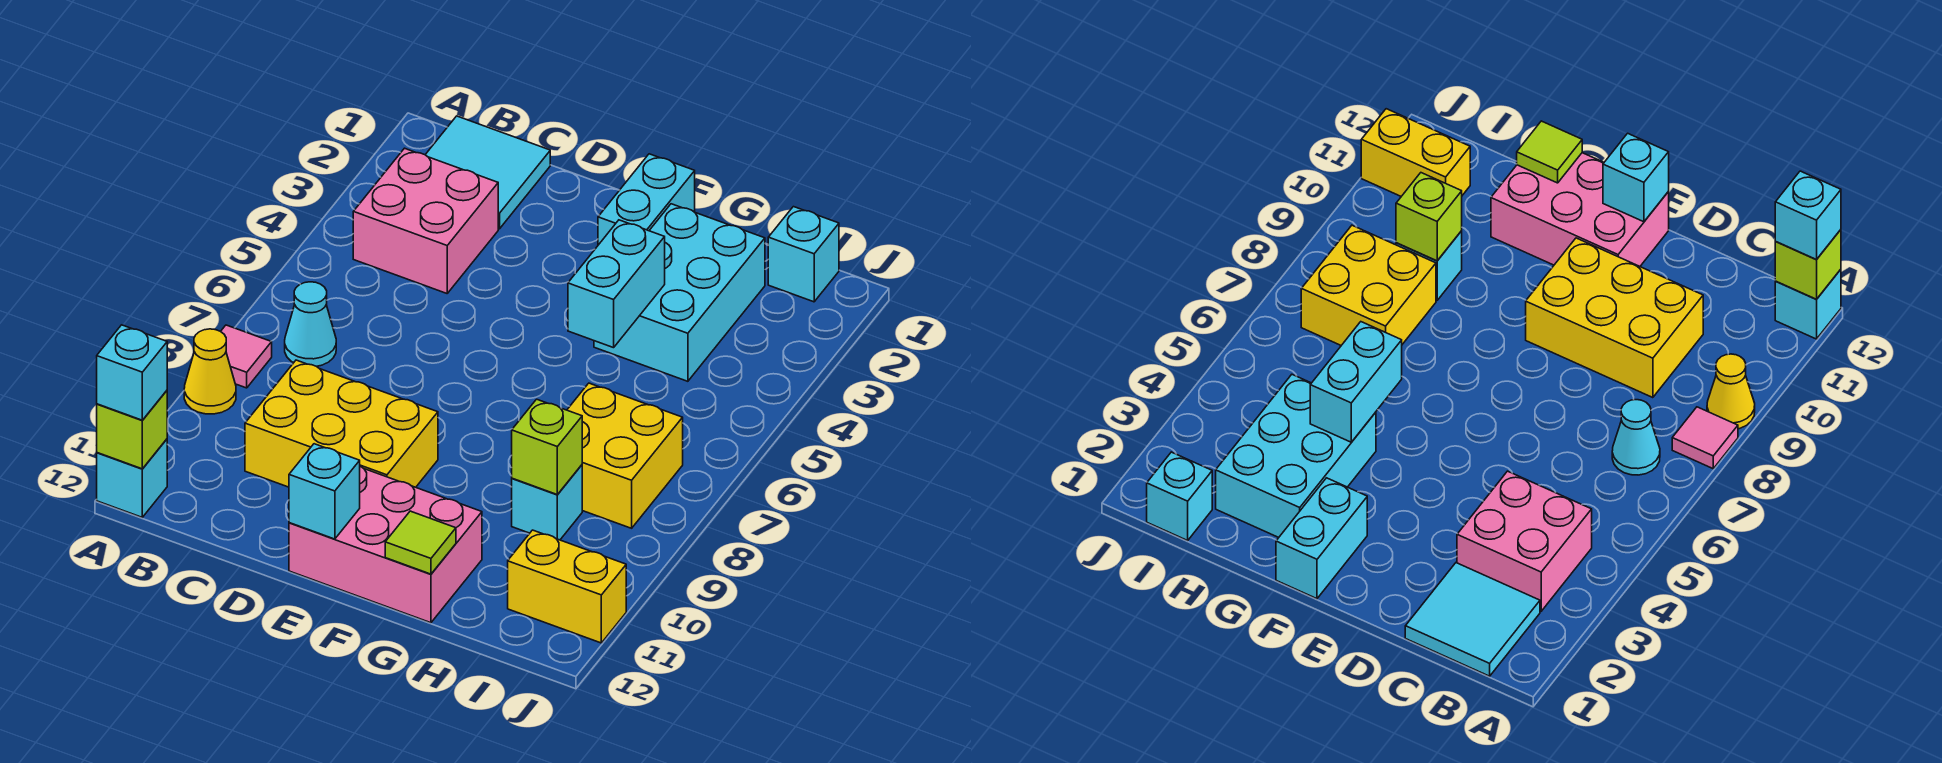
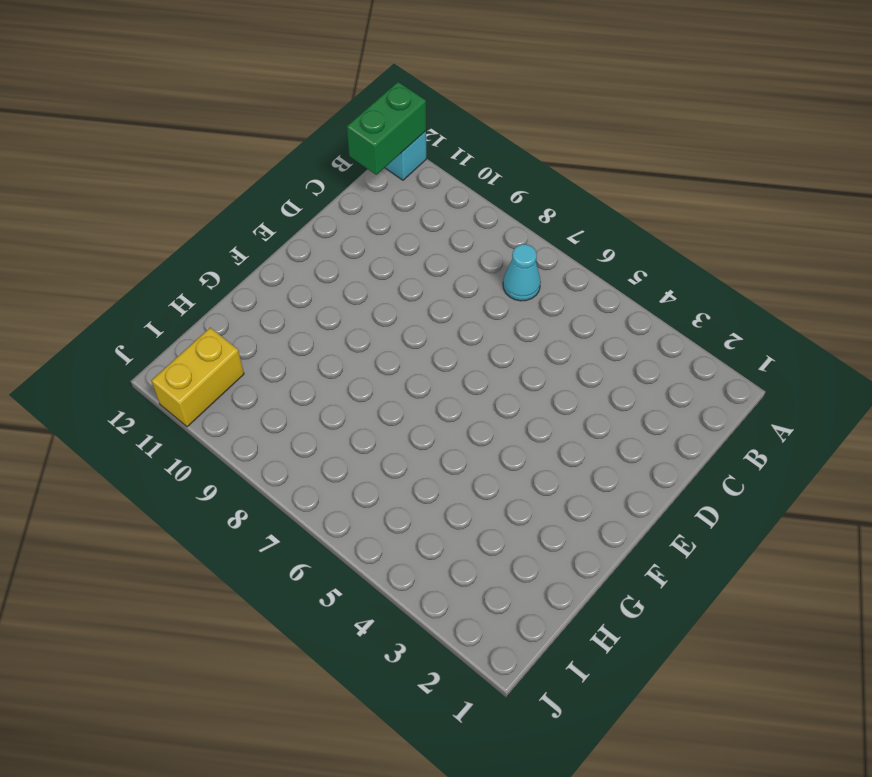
green 1x2 brick [347,82,426,175] -> lime 1x1 brick [97,391,167,469]
none -> pink 1x1 tile [221,325,272,388]
none -> yellow 1x1 cone [184,329,236,414]
none -> cyan 2x2 tile [425,116,550,229]

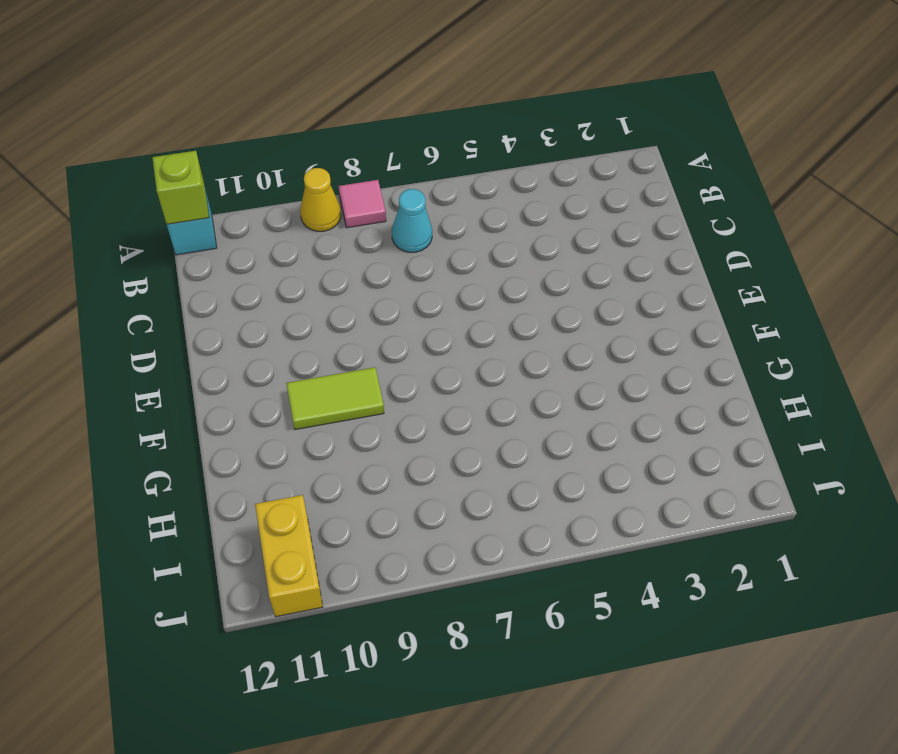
lime 1x2 tile [286,367,384,430] -> none
none -> cyan 2x2 tile [425,116,550,229]
none -> pink 2x2 brick [353,148,498,293]
none -> yellow 2x3 brick [245,360,438,487]

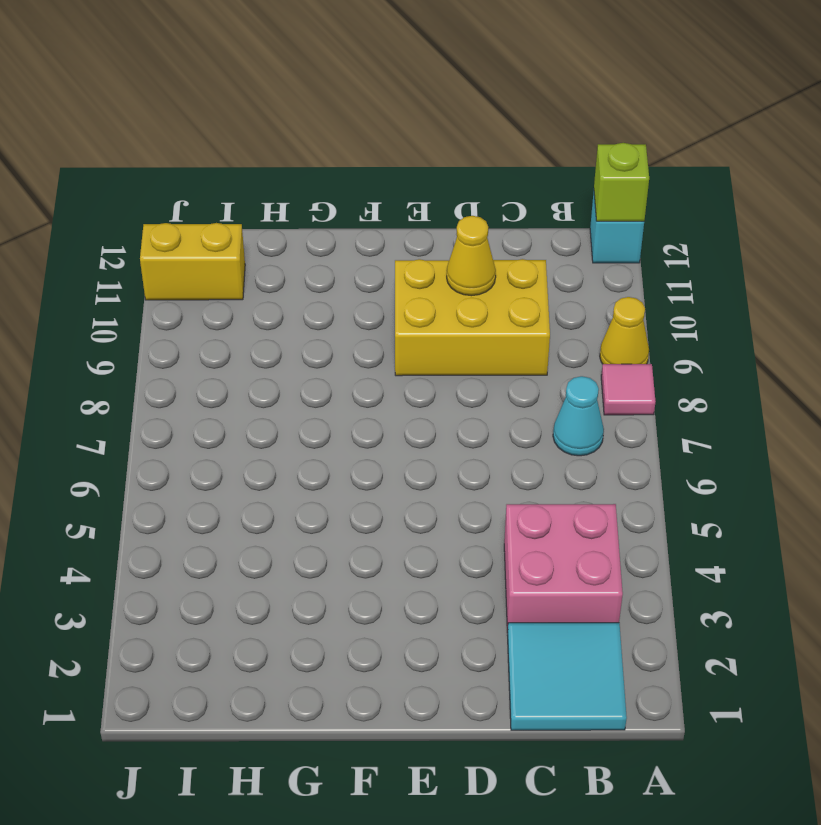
yellow 1x1 cone [447,216,496,296] -> none
none -> pink 2x3 brick [289,466,482,623]
none -> cyan 1x2 brick [598,154,695,245]
none -> cyan 2x3 brick [594,204,765,381]

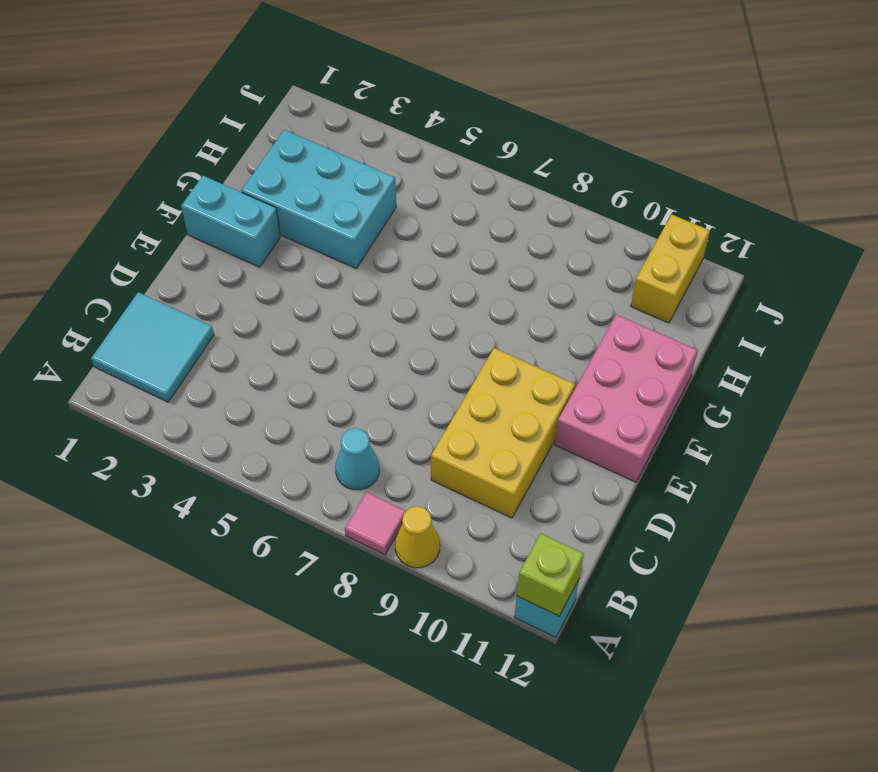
none -> pink 2x2 brick [353,148,498,293]
none -> yellow 2x2 brick [567,383,683,528]
none -> cyan 1x1 brick [512,465,582,540]

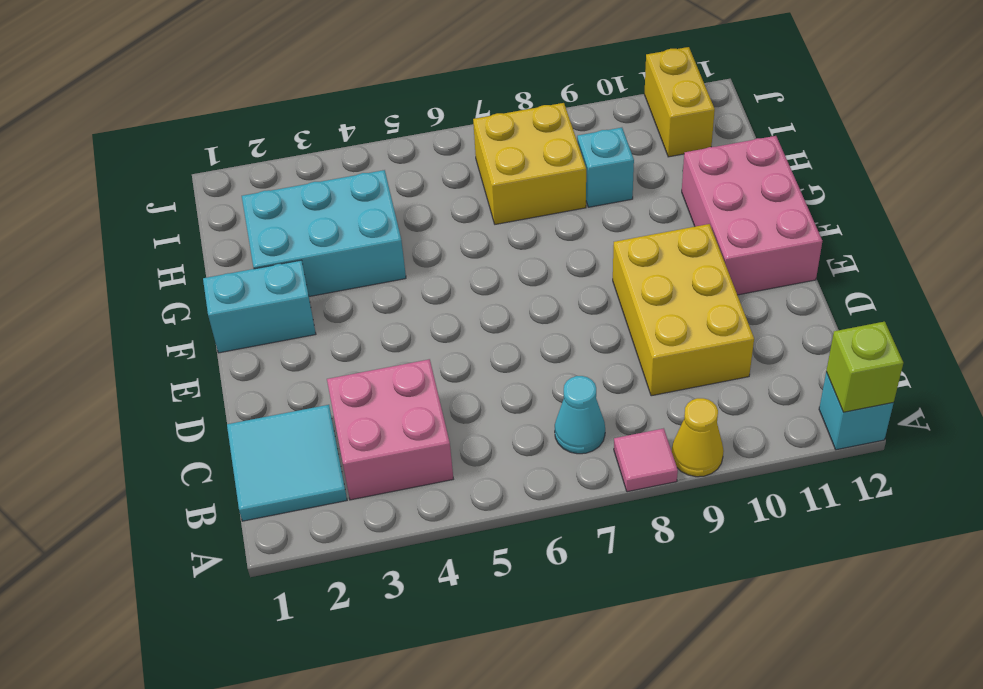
none -> cyan 1x1 brick [768,207,839,302]
none -> cyan 1x1 brick [289,444,360,539]
none -> cyan 1x2 brick [568,220,665,348]

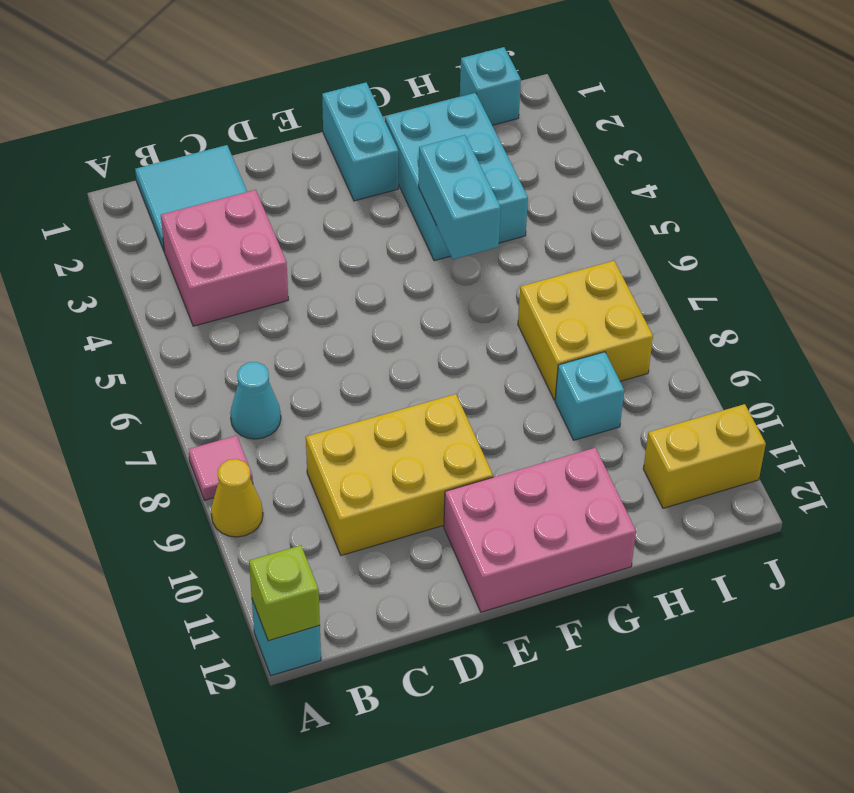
none -> cyan 1x1 brick [289,444,360,539]
none -> lime 1x1 tile [385,511,456,574]
none -> lime 1x1 brick [512,399,582,495]

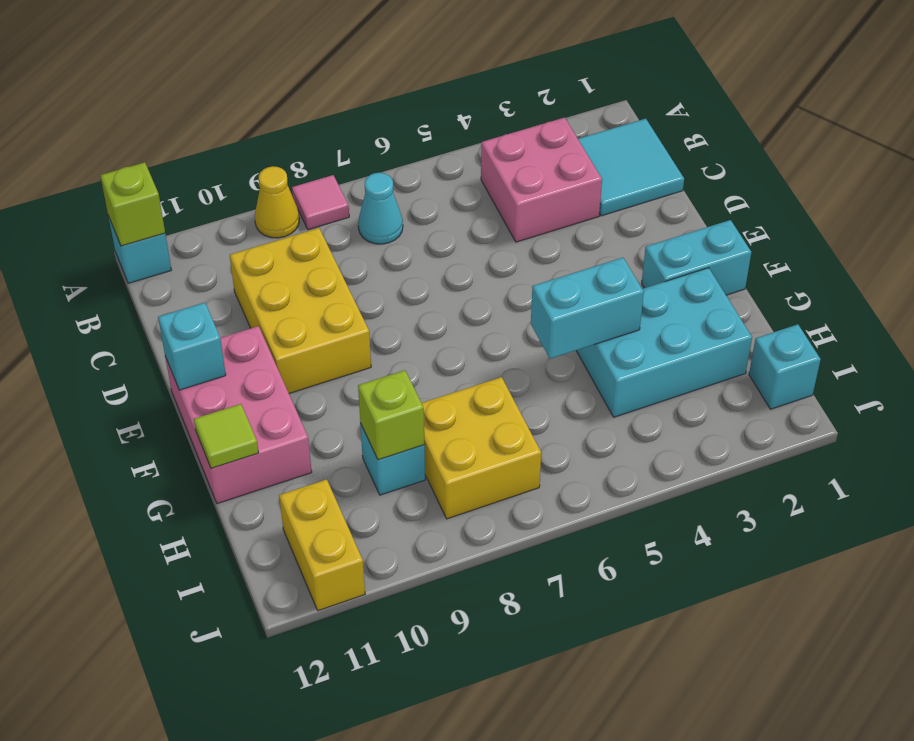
none -> cyan 1x1 brick [97,325,167,420]

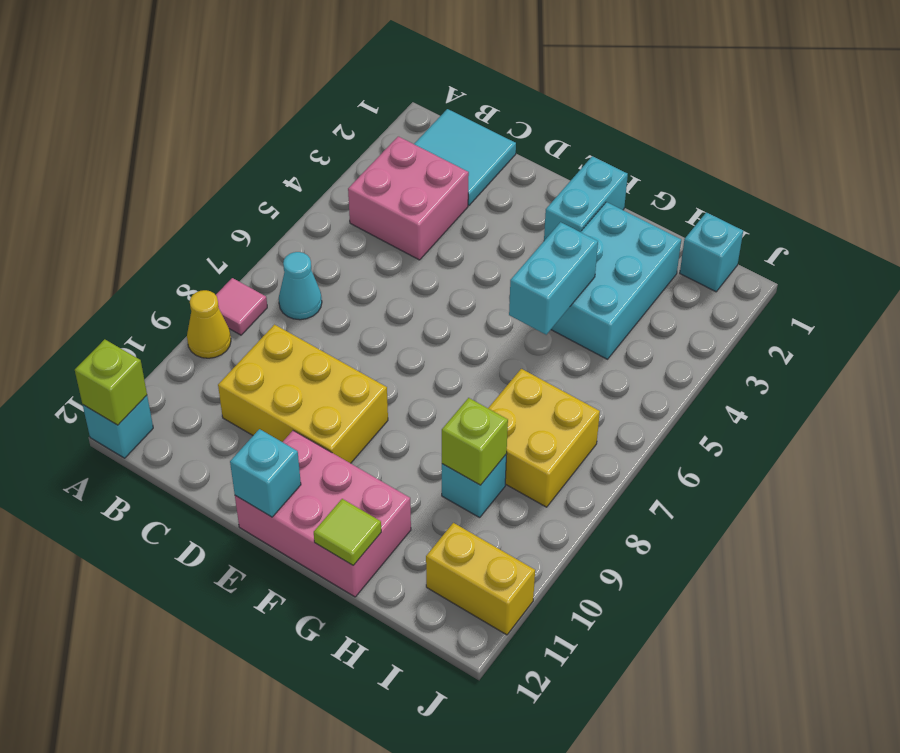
none -> cyan 1x1 brick [97,325,167,420]

